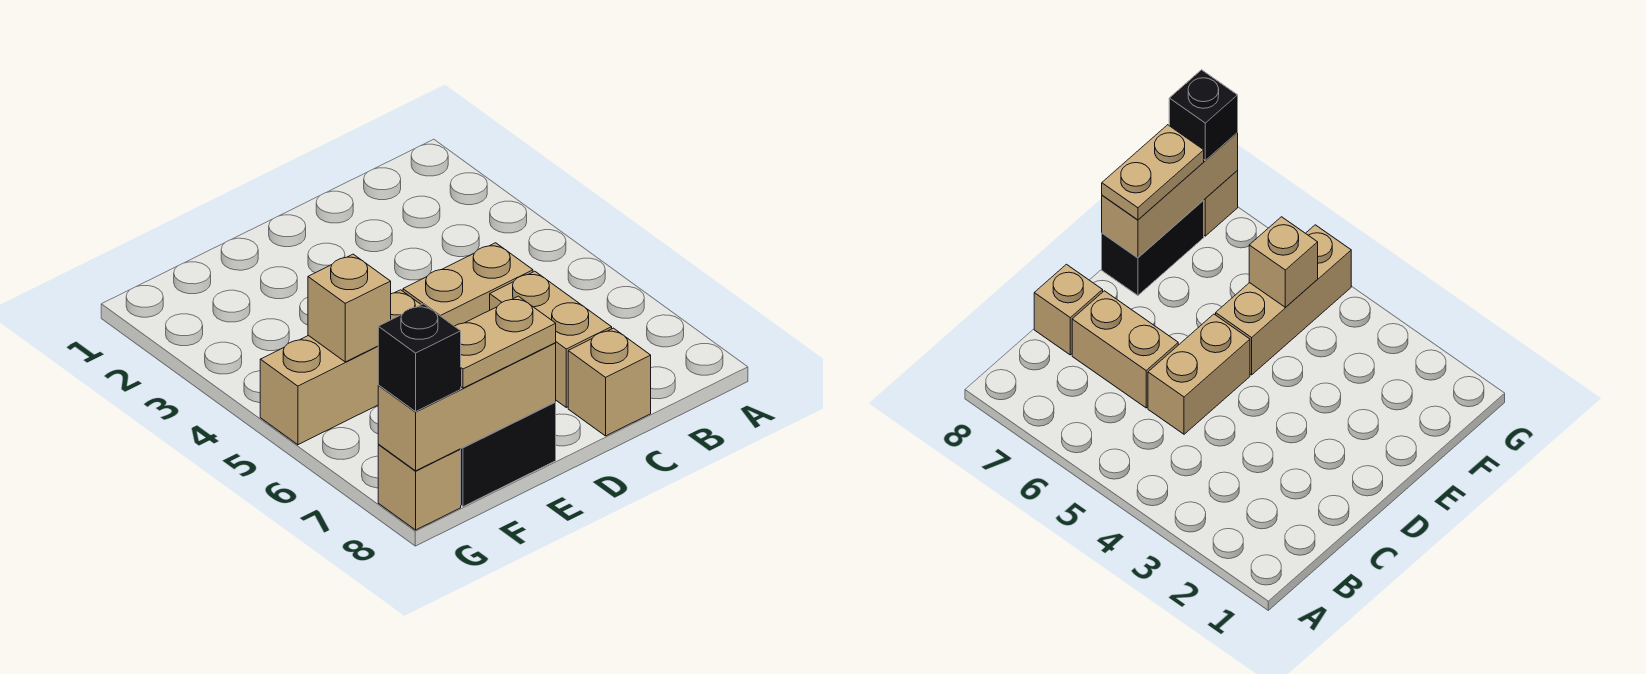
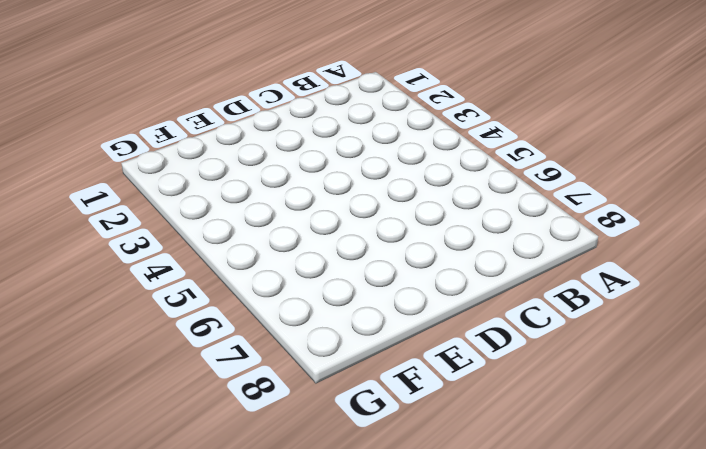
none -> tan 1x2 brick [403,243,533,326]
none -> tan 1x2 brick [490,271,612,407]

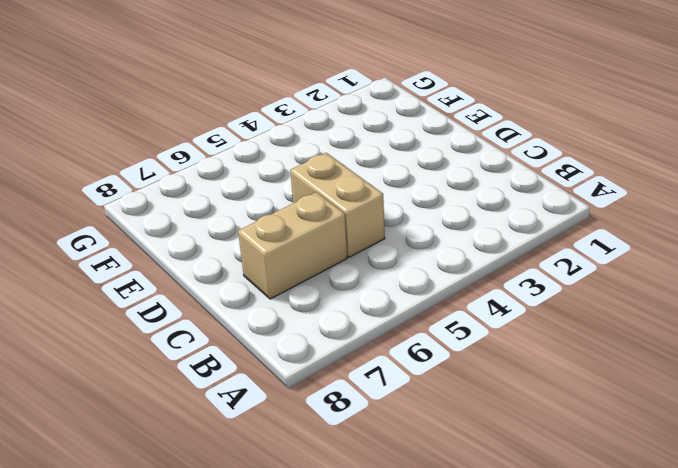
none -> tan 1x1 brick [568,328,651,436]
none -> tan 1x3 brick [260,290,421,445]

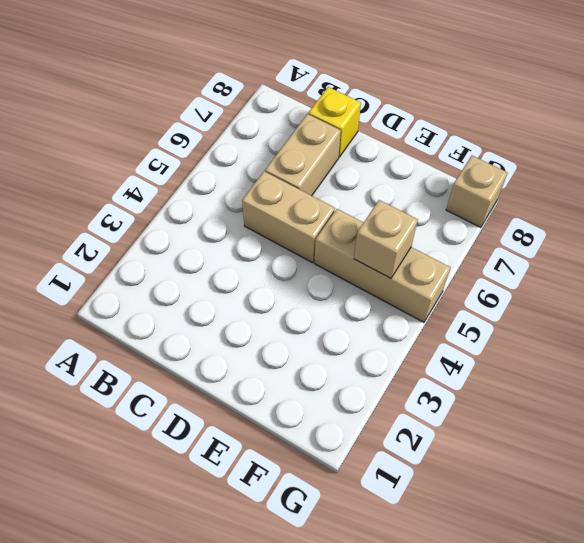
yellow 1x1 brick [308,87,361,157] -> tan 1x1 brick [568,328,651,436]
none -> black 1x2 brick [461,402,556,507]
none -> tan 1x3 brick [378,343,556,471]

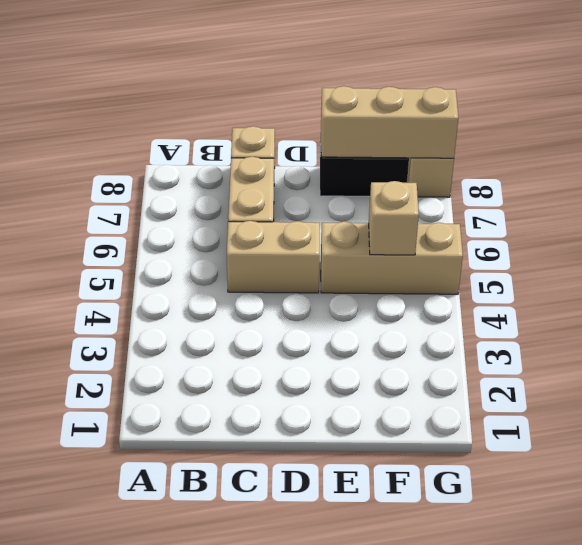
none -> tan 1x2 plate [455,296,556,388]
none -> black 1x1 brick [378,304,461,412]

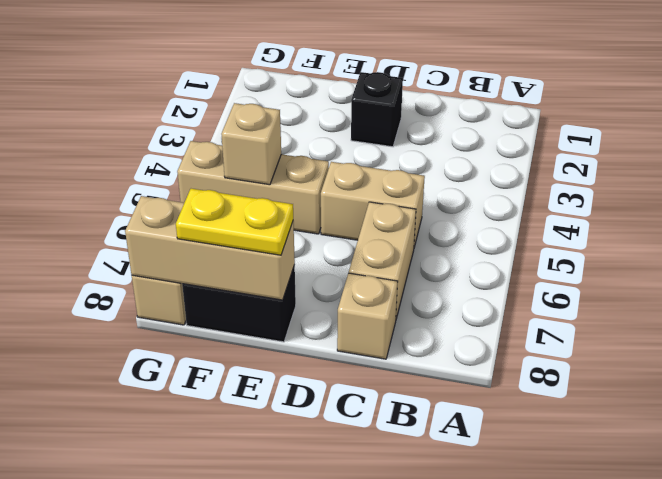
black 1x1 brick [351,72,403,147] -> black 1x1 brick moved to [378,304,461,412]
yellow 1x2 plate [176,189,293,255] -> tan 1x2 plate [455,296,556,388]

